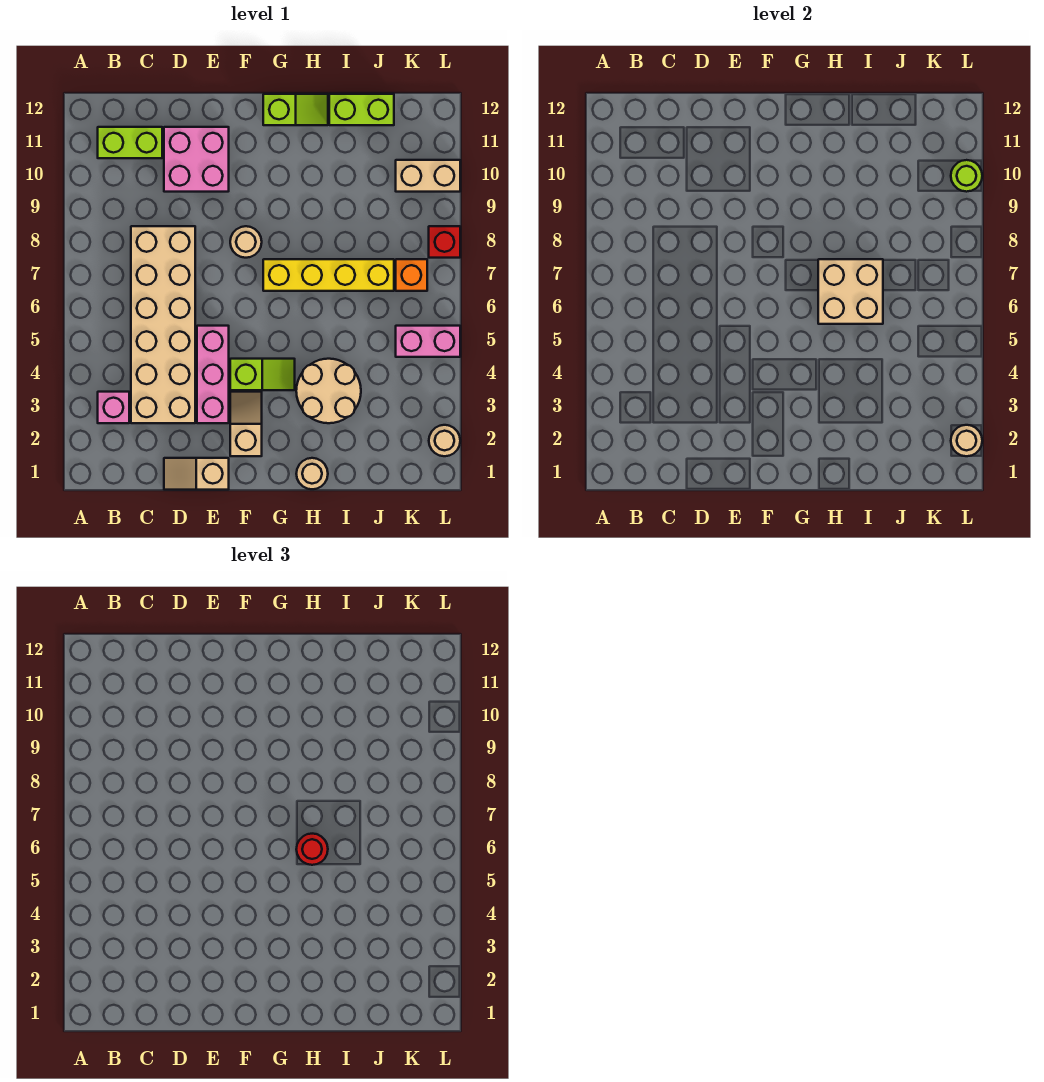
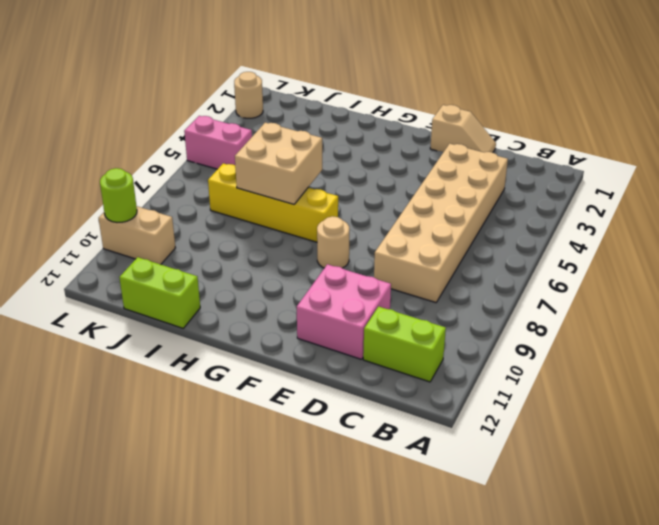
none -> pink 1x1 brick [98,392,129,423]
none -> pink 1x3 brick [197,326,229,423]
none -> tan 1x2 slope [230,392,262,456]

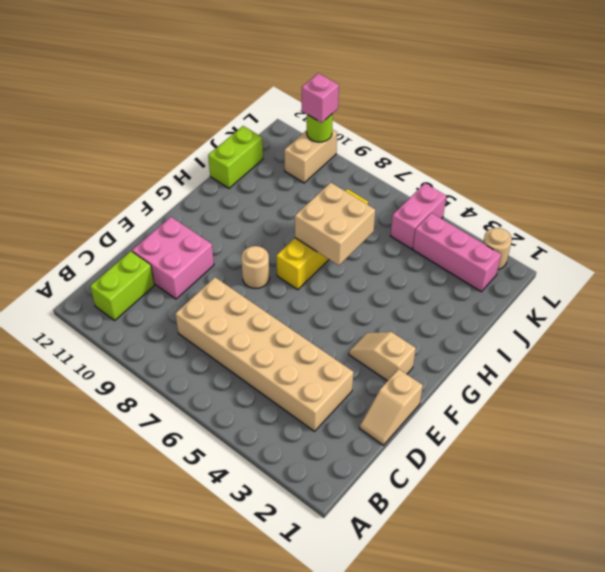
pink 1x3 brick [413,213,501,292] -> pink 1x3 brick moved to [197,326,229,423]
pink 1x1 brick [302,73,339,123] -> pink 1x1 brick moved to [98,392,129,423]
none -> lime 1x2 slope [230,359,295,390]
none -> lime 1x2 slope [263,94,328,125]
none -> tan 1x1 round brick [296,458,328,489]

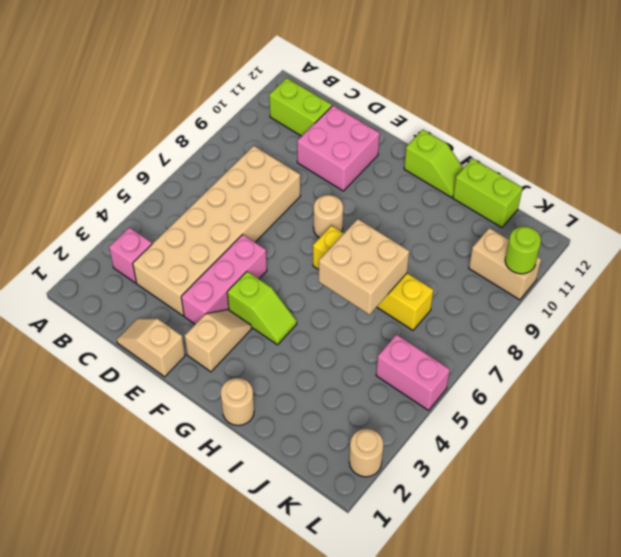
none -> tan 2x2 round brick [296,359,361,423]
none -> orange 1x1 brick [396,259,427,291]
none -> red 1x1 brick [429,226,460,258]

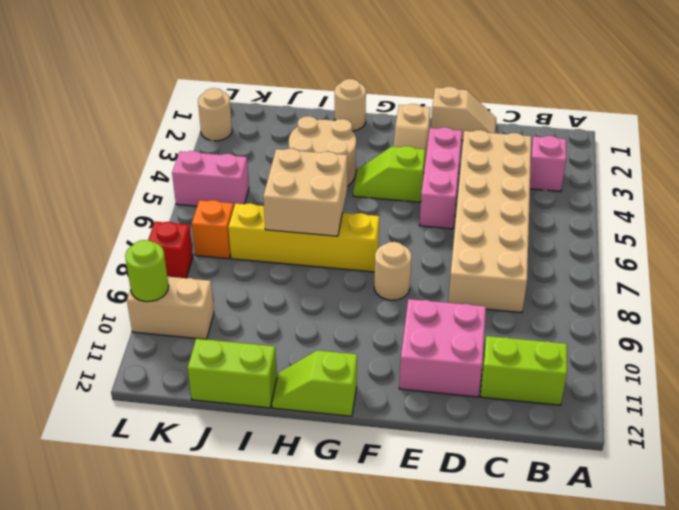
none -> tan 1x1 round brick [951,425,982,456]
none -> red 1x1 round brick [296,834,328,865]

